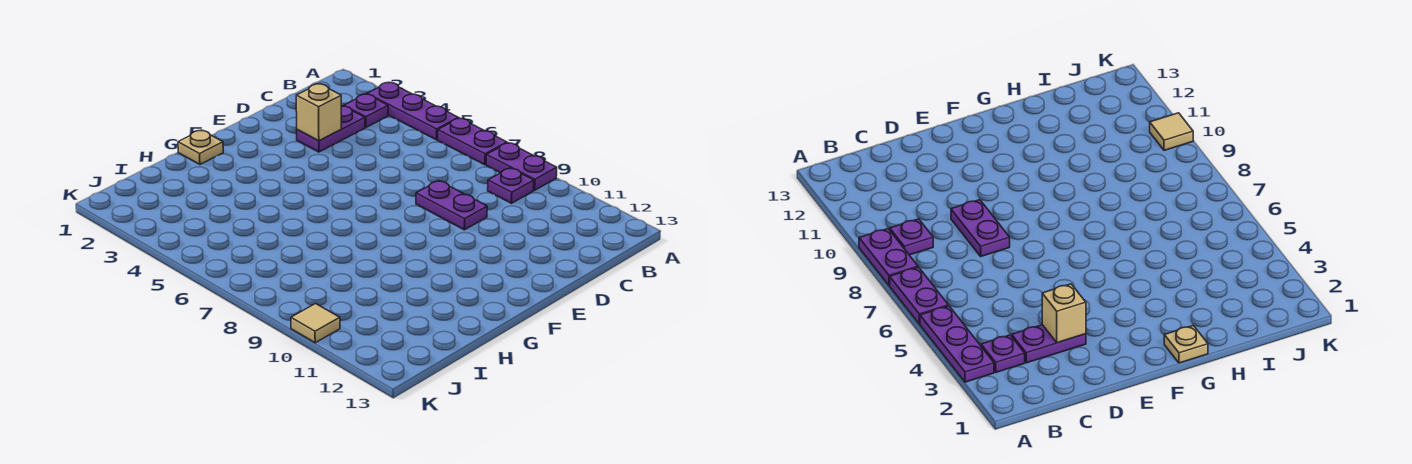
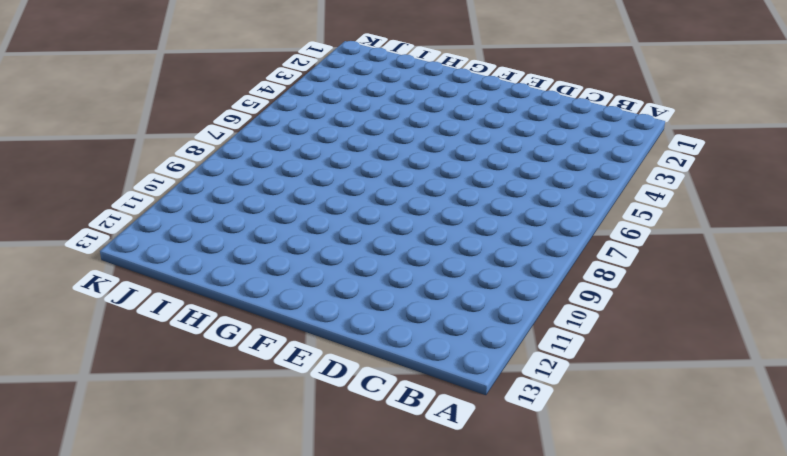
none -> purple 1x3 plate [367,83,459,140]
none -> purple 1x2 plate [438,118,507,165]

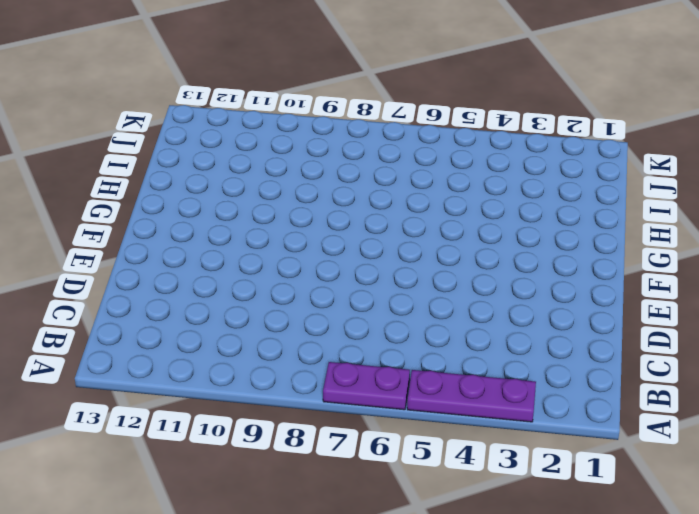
none -> purple 1x2 plate [486,143,557,190]
none -> purple 1x1 plate [344,94,388,127]

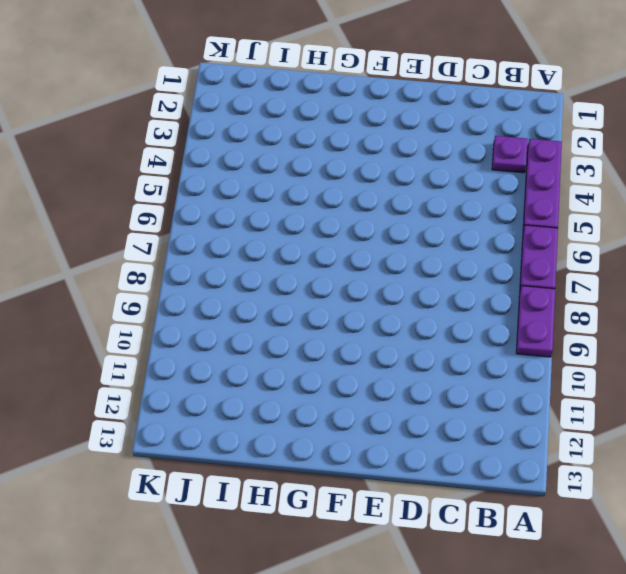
none -> purple 1x1 plate [488,168,534,203]
none -> purple 1x2 plate [297,106,365,152]

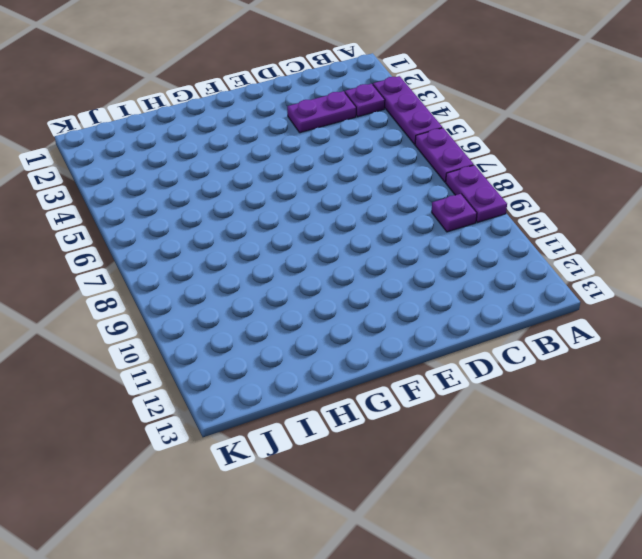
none -> purple 1x2 plate [416,181,487,230]
none -> tan 1x1 plate [178,130,223,164]

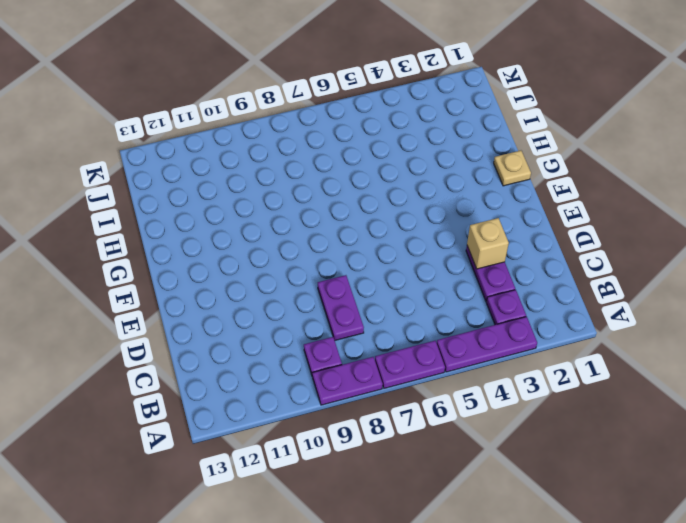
purple 1x2 plate [318,275,364,340] -> purple 1x2 plate turned to [416,181,487,230]
none -> tan 1x1 tile [291,304,340,343]

